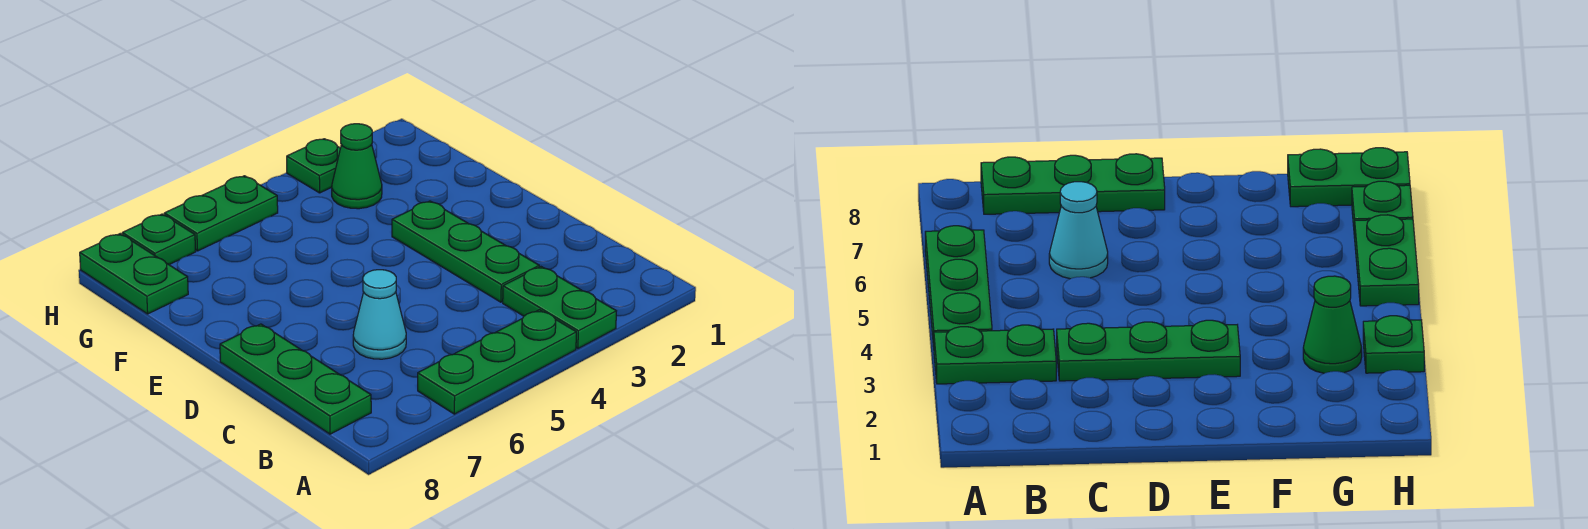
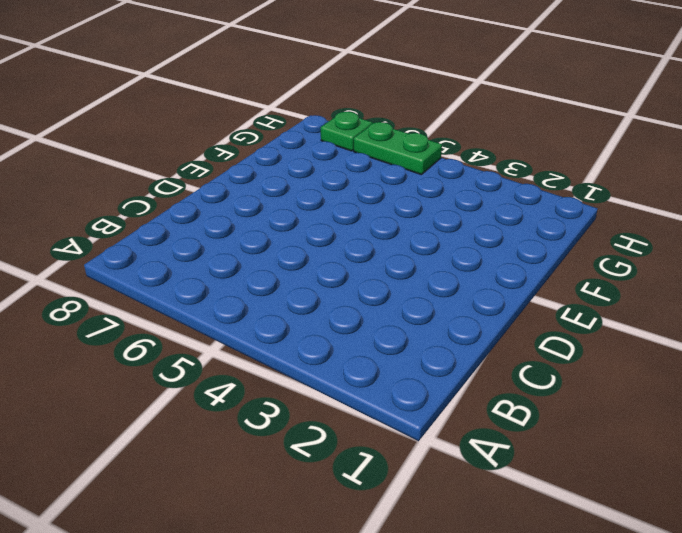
none -> green 1x2 plate [503,267,616,349]
none -> green 1x3 plate [418,310,576,414]

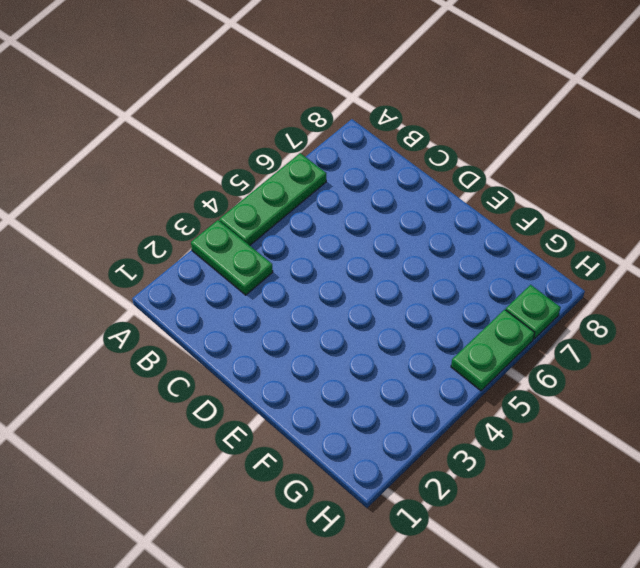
none -> green 1x3 plate [220,324,371,434]
none -> green 1x3 plate [392,201,539,302]

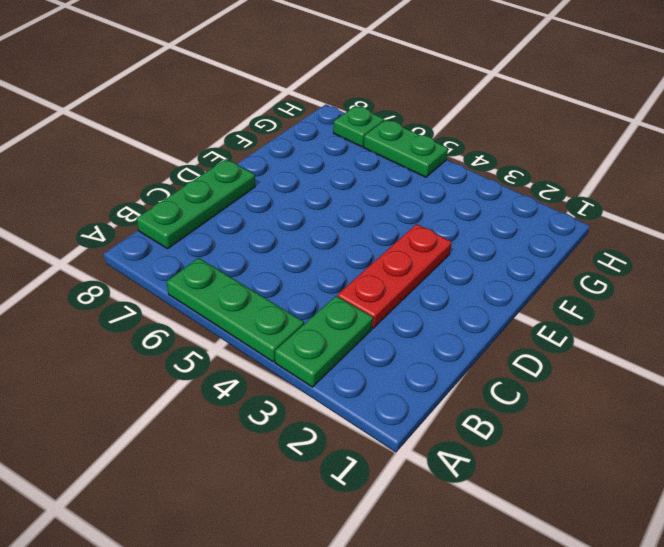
red 1x3 plate [338,224,452,328] -> green 1x3 plate [392,201,539,302]
none -> cyan 1x1 cone [353,270,406,359]
none -> green 1x1 cone [332,124,382,209]

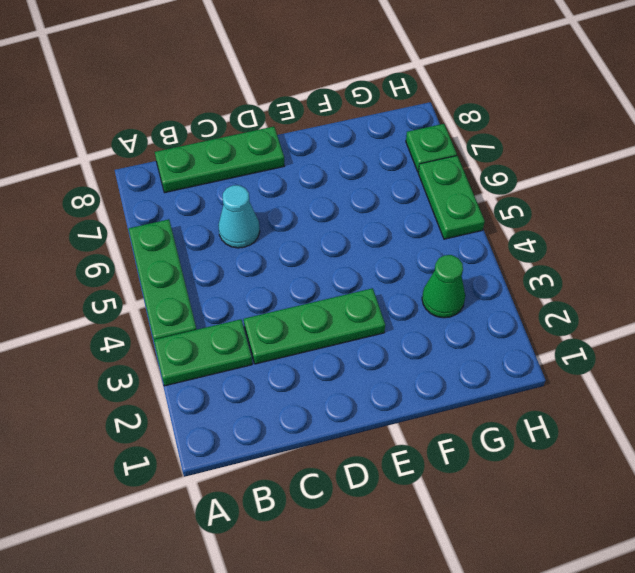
none -> green 1x2 plate [80,234,188,314]
none -> green 1x1 plate [287,139,340,193]

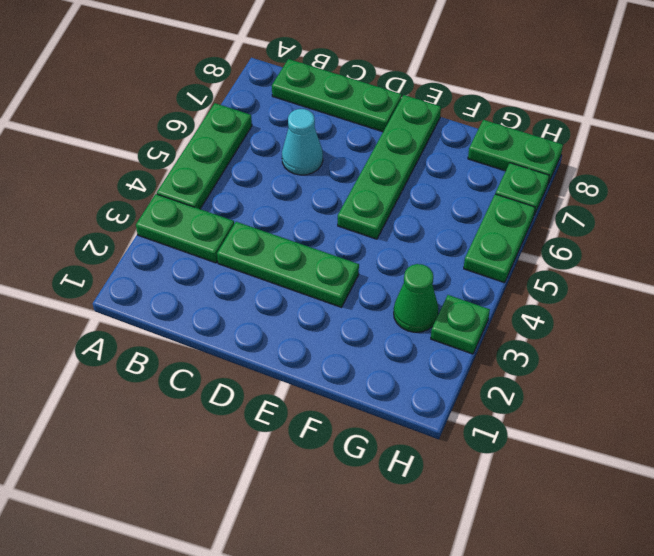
green 1x4 plate [338,95,441,239] -> none

